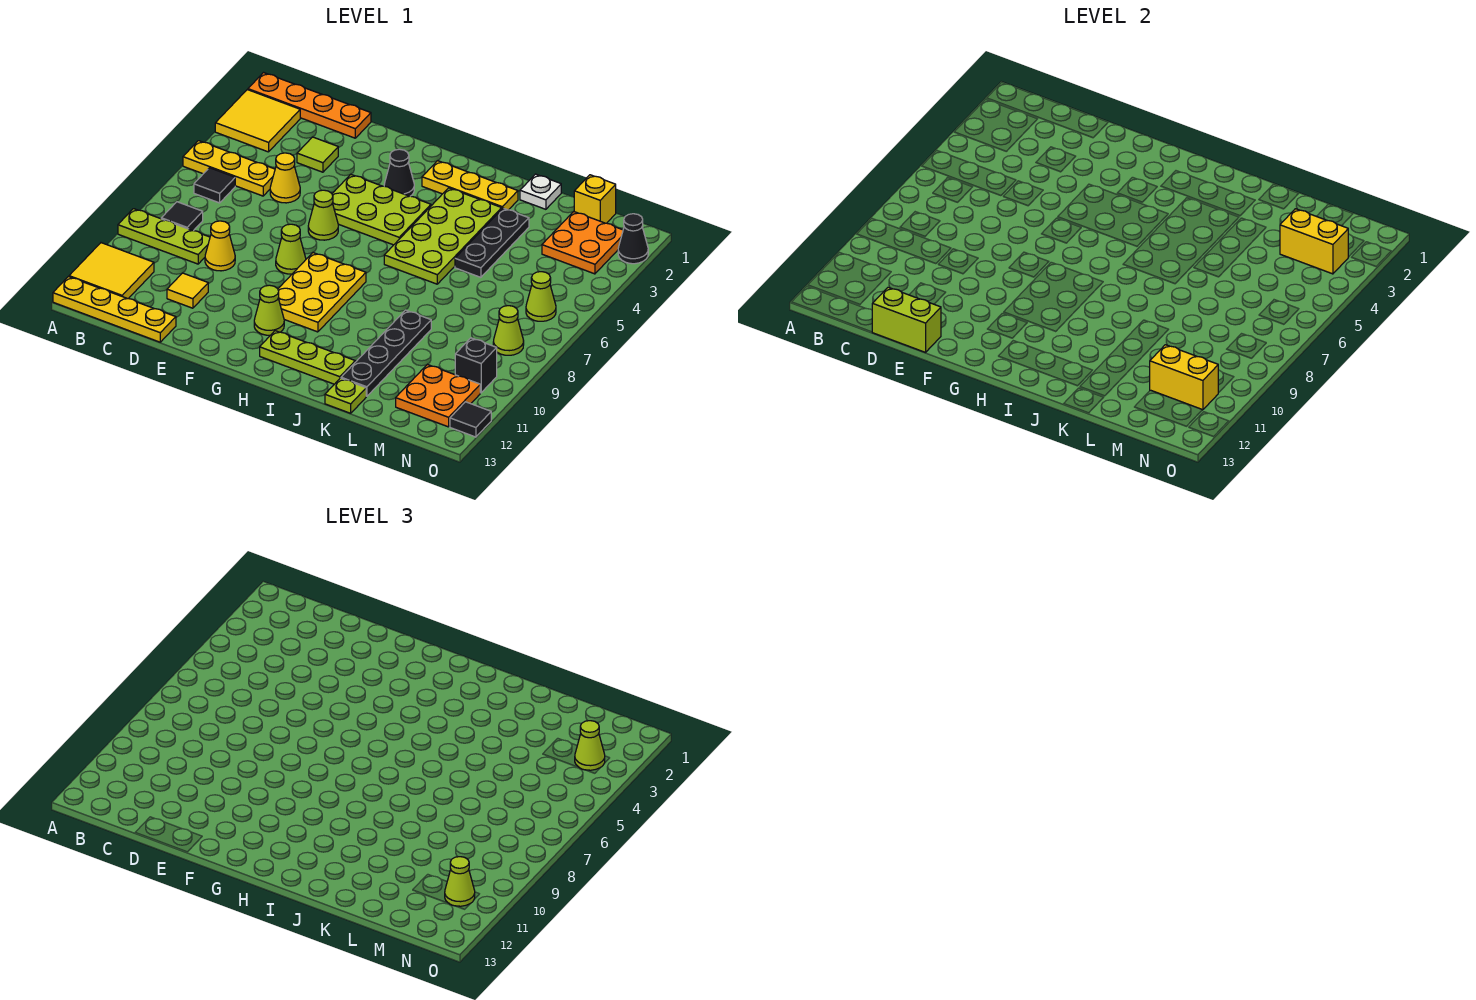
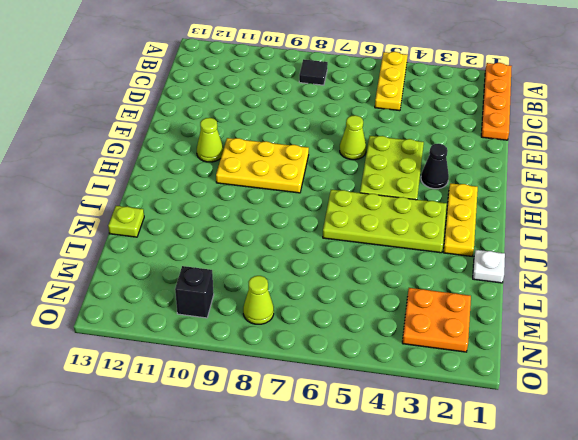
none -> yellow 2x2 tile [215,90,300,152]
none -> lime 1x3 plate [118,209,210,264]
none -> yellow 2x2 tile [69,243,154,299]
none -> yellow 1x4 plate [53,277,176,342]

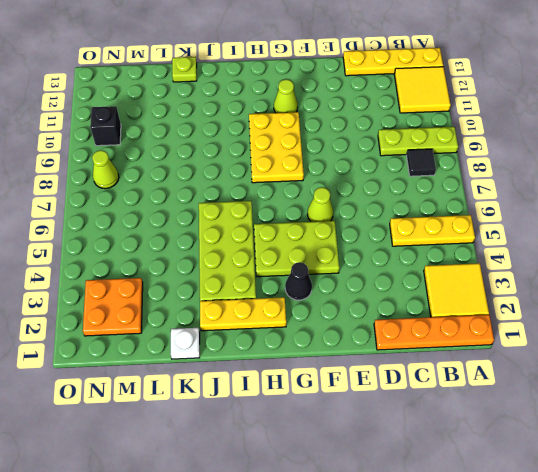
none -> black 1x1 tile [194,168,235,203]
none -> lime 1x1 tile [297,137,338,172]
none -> yellow 1x1 cone [270,153,300,203]
none -> yellow 1x1 cone [205,221,235,271]

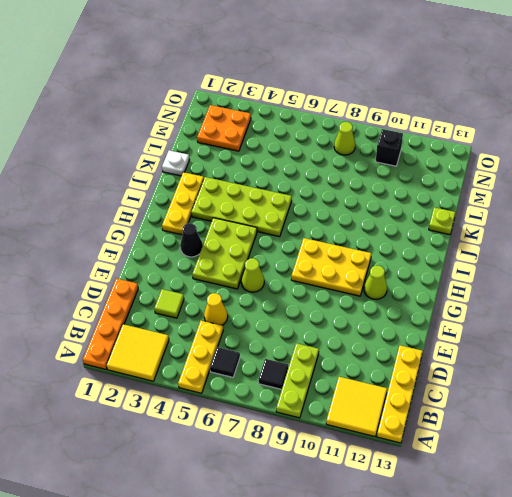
none -> yellow 1x1 cone [205,221,235,271]
none -> yellow 1x1 tile [167,273,208,308]
none -> lime 1x1 cone [276,224,306,274]
none -> lime 1x3 plate [260,331,355,384]

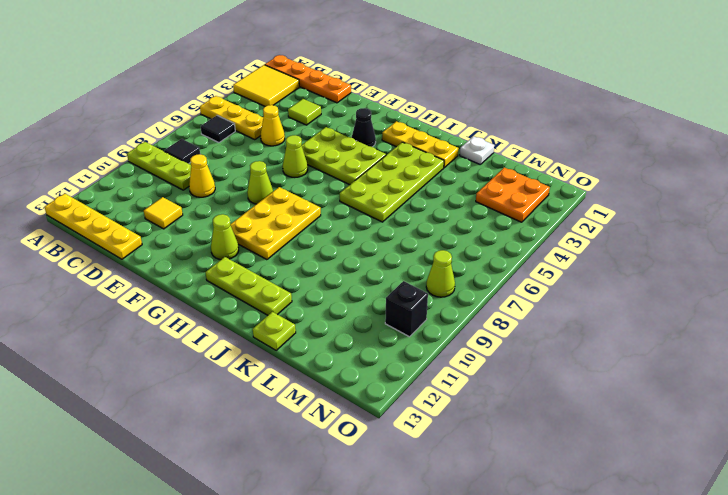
none -> yellow 2x2 tile [69,243,154,299]
none -> black 1x3 plate [455,208,529,277]
none -> black 1x4 plate [341,310,431,396]
none -> yellow 1x1 brick [574,175,616,223]

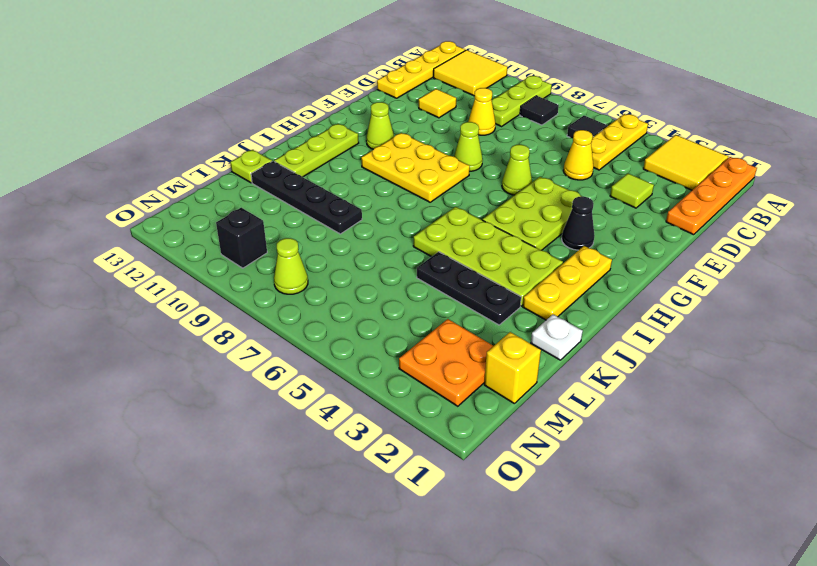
none -> orange 2x2 plate [396,364,480,427]
none -> lime 1x1 cone [526,272,556,321]
none -> black 1x1 cone [618,214,648,264]
none -> black 1x1 tile [450,402,491,437]

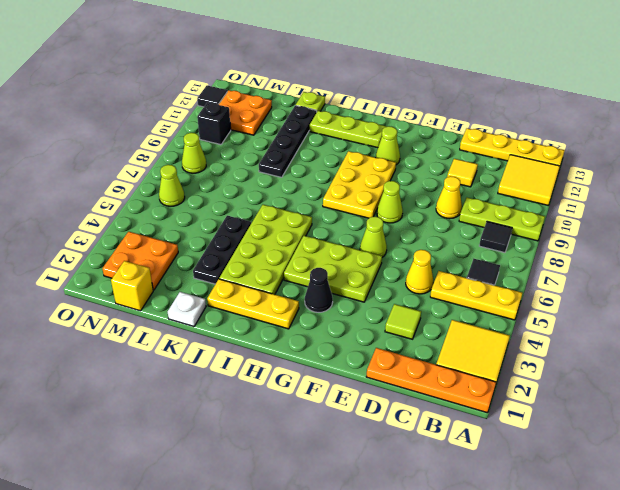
none -> black 1x1 cone [618,214,648,264]
none -> lime 1x2 brick [872,287,941,352]
none -> yellow 1x2 brick [1280,209,1348,274]
none -> yellow 1x2 brick [1150,345,1218,410]

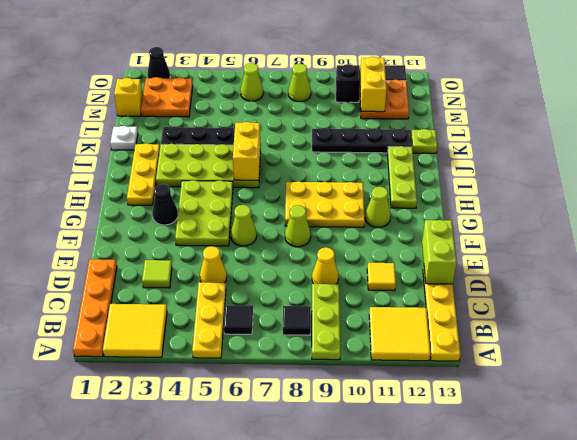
yellow 1x2 brick [233,122,260,180] -> yellow 1x2 brick moved to [1280,209,1348,274]
none -> lime 1x1 cone [575,721,605,770]
none -> lime 1x1 cone [445,857,475,906]

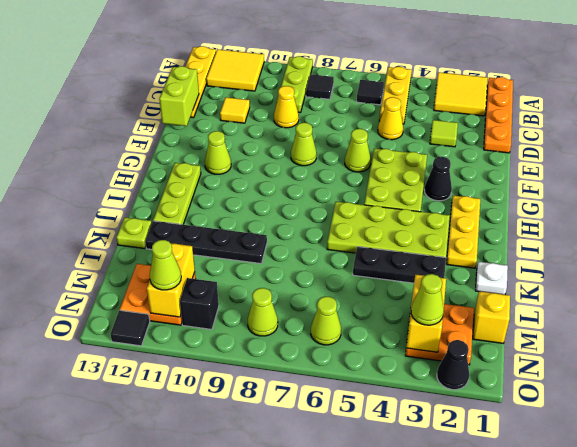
none -> yellow 2x3 plate [278,253,366,332]

